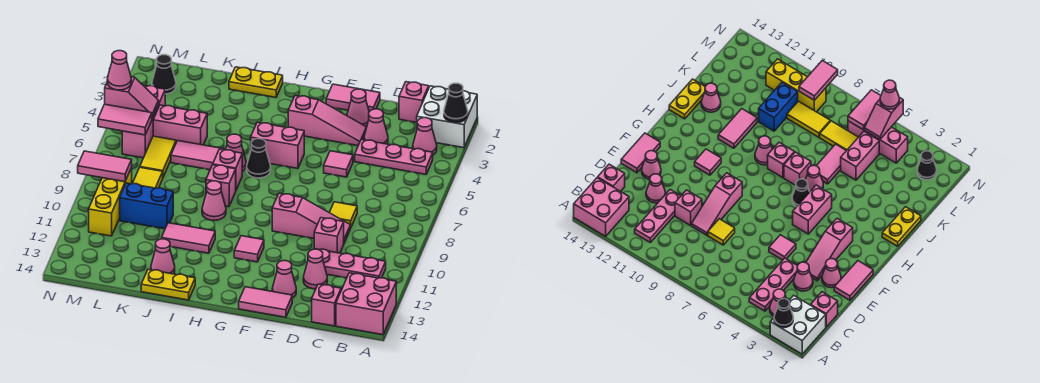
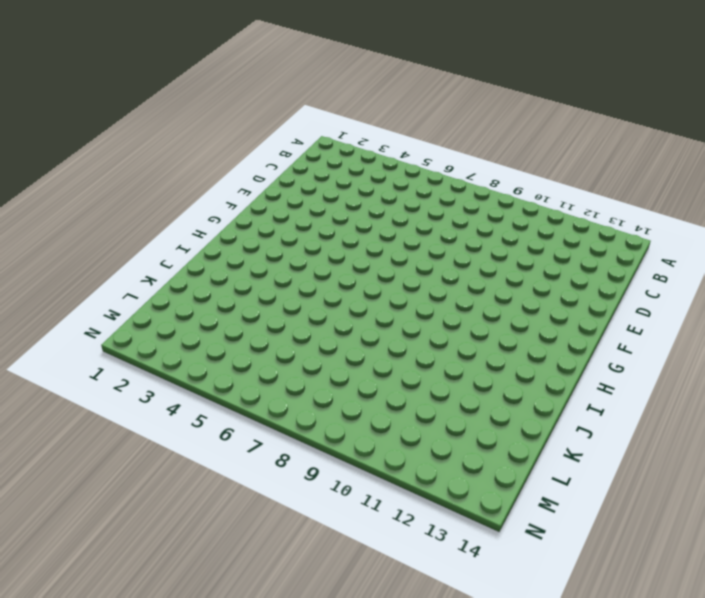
none -> white 2x2 brick [417,86,477,148]
none -> pink 2x2 brick [336,273,396,335]
none -> pink 1x1 cone [413,118,437,155]
none -> pink 1x3 plate [355,140,433,174]

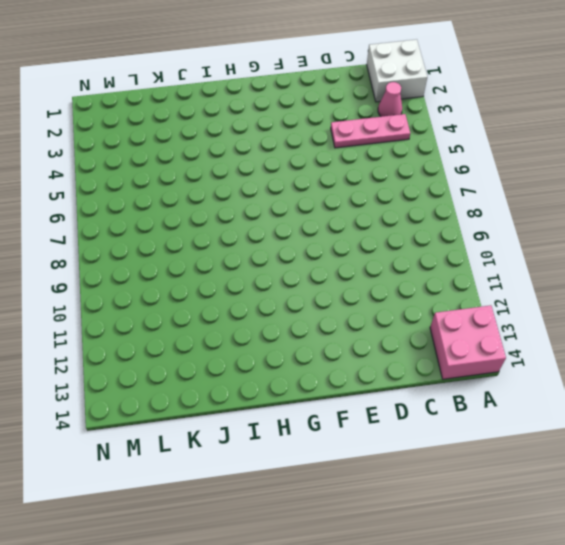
none -> pink 1x3 plate [318,249,386,278]
none -> pink 1x1 brick [399,82,429,123]
none -> pink 1x1 brick [312,284,341,326]
none -> pink 1x1 cone [364,109,388,144]

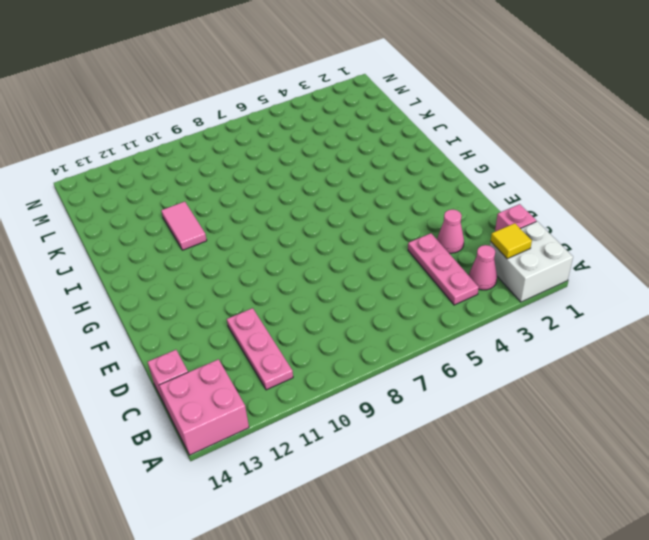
yellow 1x1 tile [490,223,532,259] -> yellow 1x1 tile moved to [329,202,357,228]
none -> pink 1x3 slope [272,193,350,243]
none -> pink 1x1 brick [314,218,344,253]
none -> pink 1x1 cone [303,249,327,289]
none -> pink 1x2 tile [326,84,380,112]

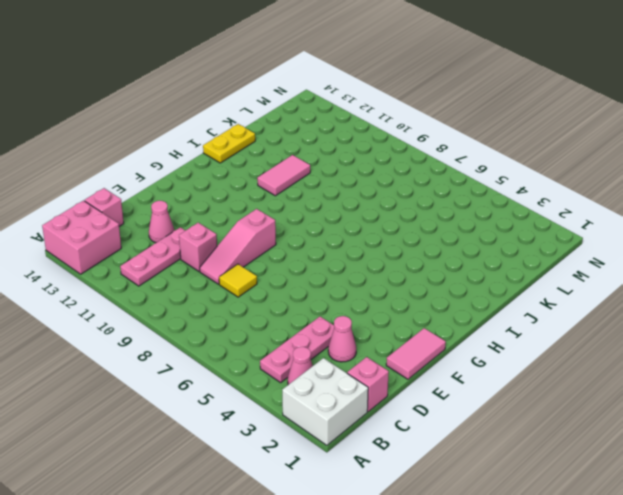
none -> pink 1x1 cone [347,89,369,127]
none -> pink 1x3 slope [288,96,367,146]
none -> pink 1x1 tile [324,151,353,177]
none -> pink 1x1 cone [272,261,296,298]

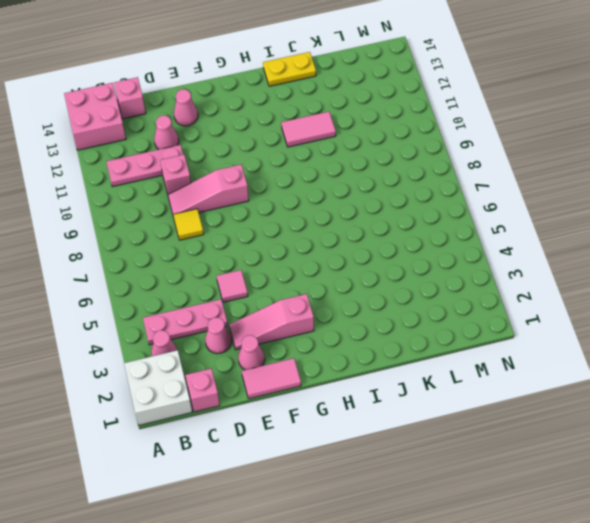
none -> pink 1x2 tile [239,287,292,317]
none -> pink 1x2 brick [251,122,304,169]
none -> pink 1x1 tile [234,236,264,262]
none -> black 1x1 cone [247,139,271,178]

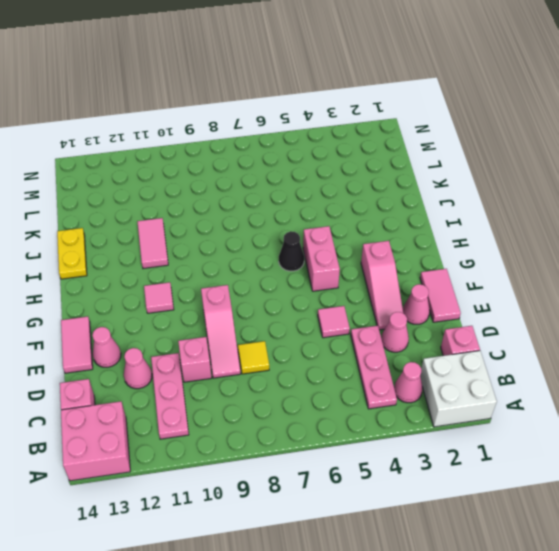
none -> yellow 1x2 plate [229,67,283,97]
none -> pink 1x1 cone [226,134,246,172]
none -> pink 1x1 brick [213,149,242,190]
none -> pink 1x1 brick [206,165,236,207]

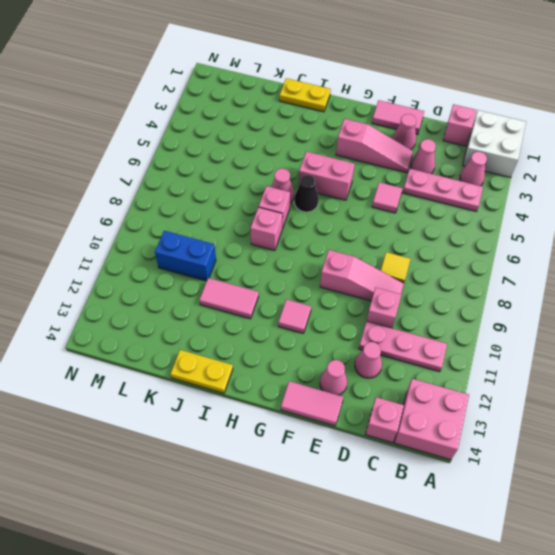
none -> pink 1x1 cone [202,181,226,220]
none -> pink 1x2 tile [171,141,225,170]
none -> pink 1x1 cone [151,239,175,274]
none -> pink 1x2 brick [153,105,207,145]

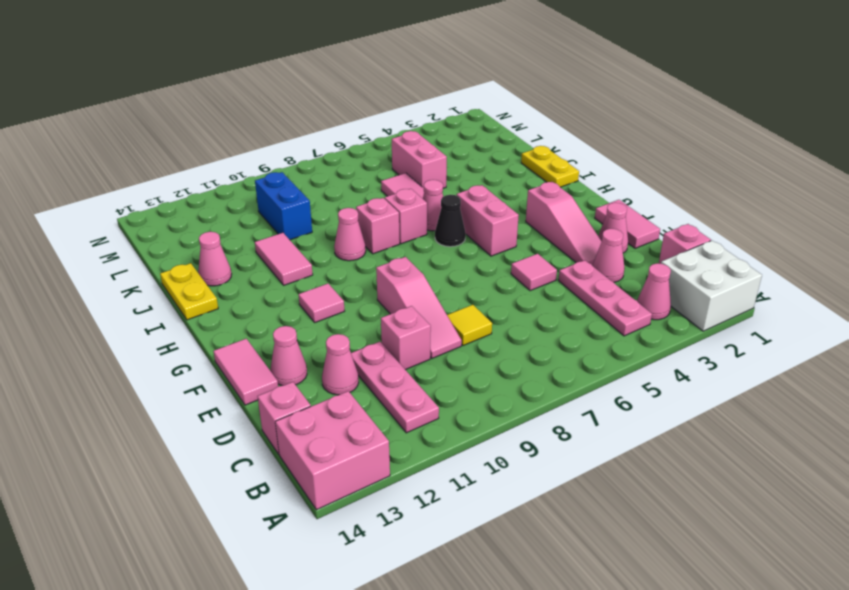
none -> yellow 1x2 tile [140,136,176,177]
none -> yellow 1x2 tile [132,167,163,188]
none -> black 1x1 cone [152,55,176,94]
none -> pink 1x3 brick [122,85,165,158]

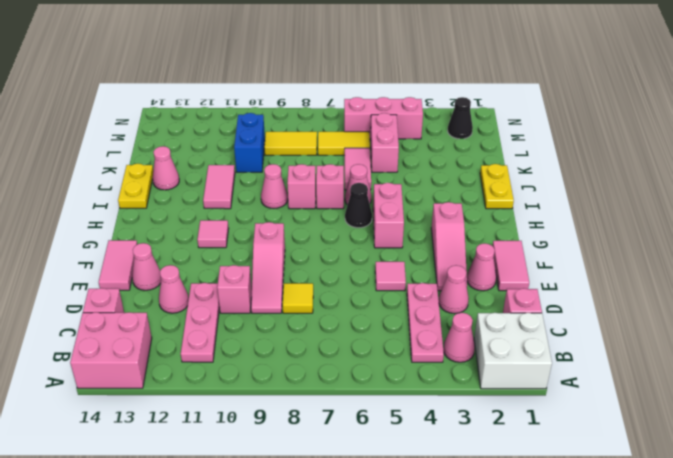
none -> yellow 1x3 brick [89,168,132,236]
none -> black 1x1 cone [444,83,468,123]
none -> pink 1x2 slope [105,77,159,119]
none -> pink 1x2 tile [98,104,152,135]

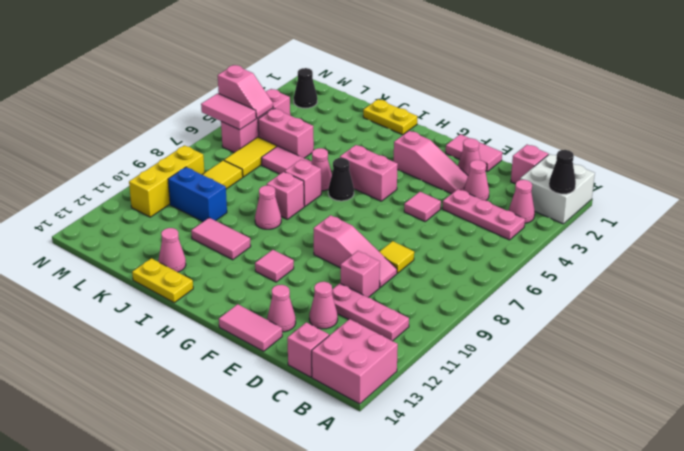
none -> pink 1x2 tile [78,151,132,182]
none -> pink 1x1 cone [107,51,131,90]

